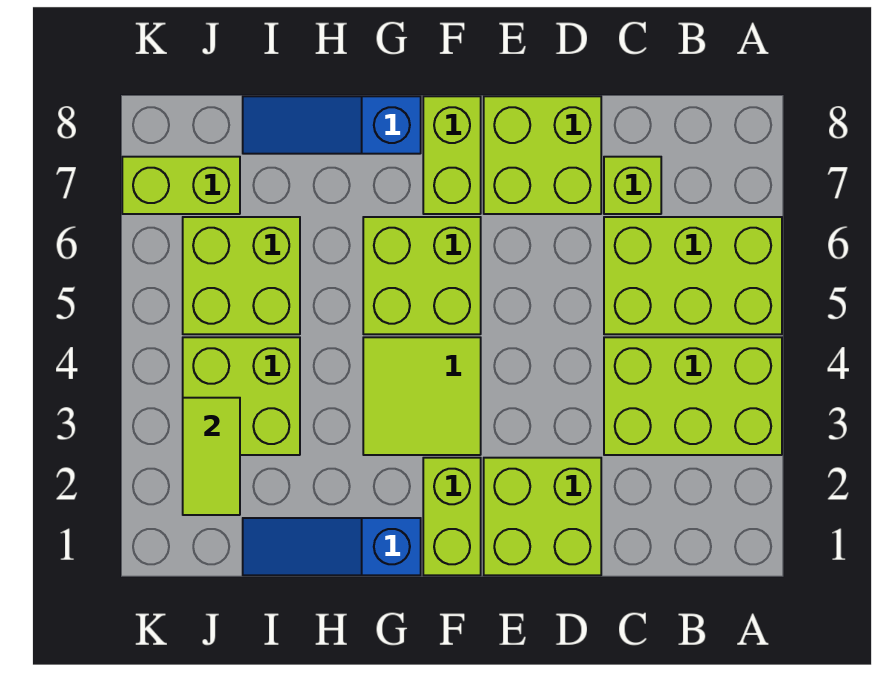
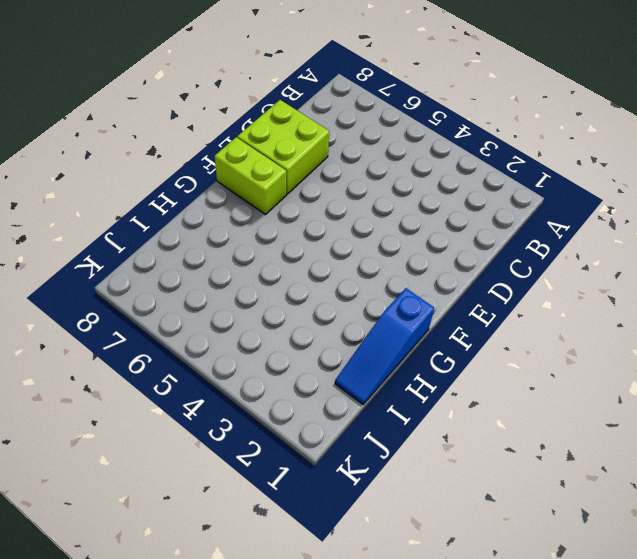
none -> lime 2x3 brick [604,337,782,455]
none -> lime 2x3 brick [604,217,782,334]
none -> lime 1x1 brick [604,157,661,214]

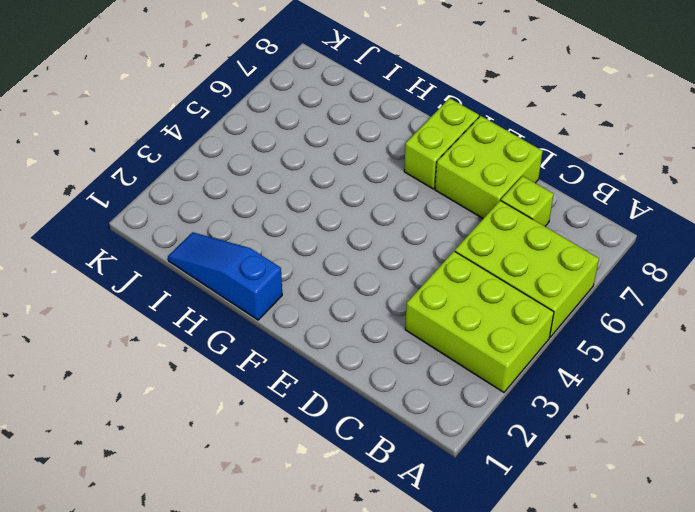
none -> lime 2x2 brick [484,458,601,575]
none -> lime 1x2 brick [423,458,481,575]
none -> lime 2x2 tile [363,337,481,455]

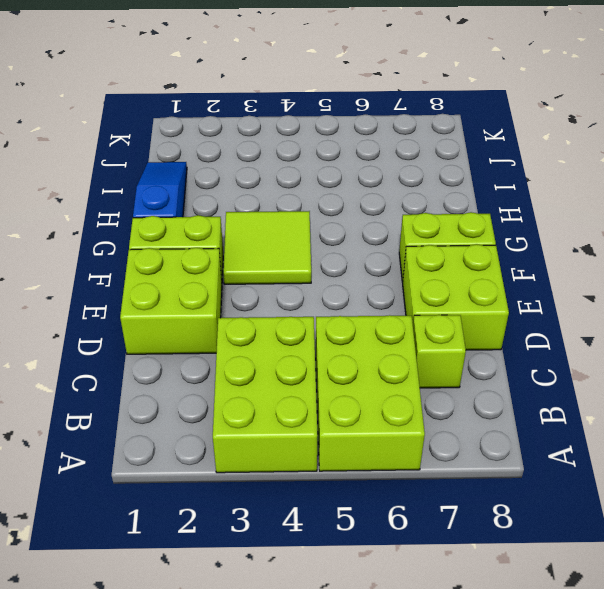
none -> lime 2x2 brick [363,217,481,334]
none -> blue 1x3 slope [243,96,421,154]
none -> lime 2x2 brick [183,337,300,455]

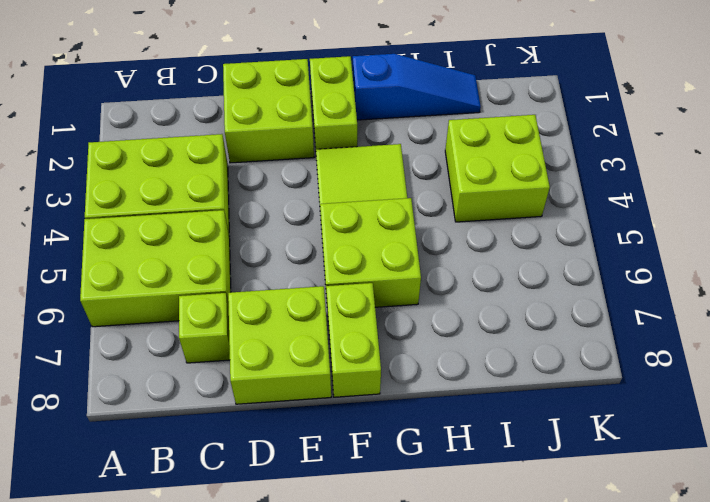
none -> blue 1x3 slope [243,96,421,154]
none -> lime 2x2 brick [183,217,300,334]
none -> lime 1x2 brick [122,157,240,214]

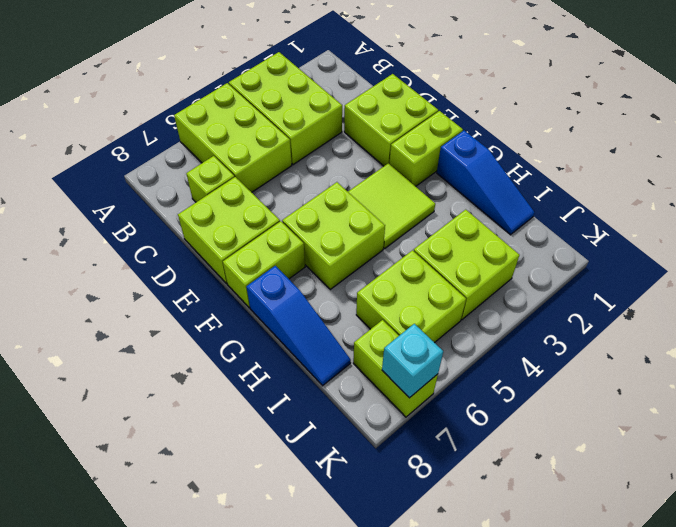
cyan 1x1 brick [382,324,443,398] -> none
none -> lime 1x2 tile [183,398,240,515]

